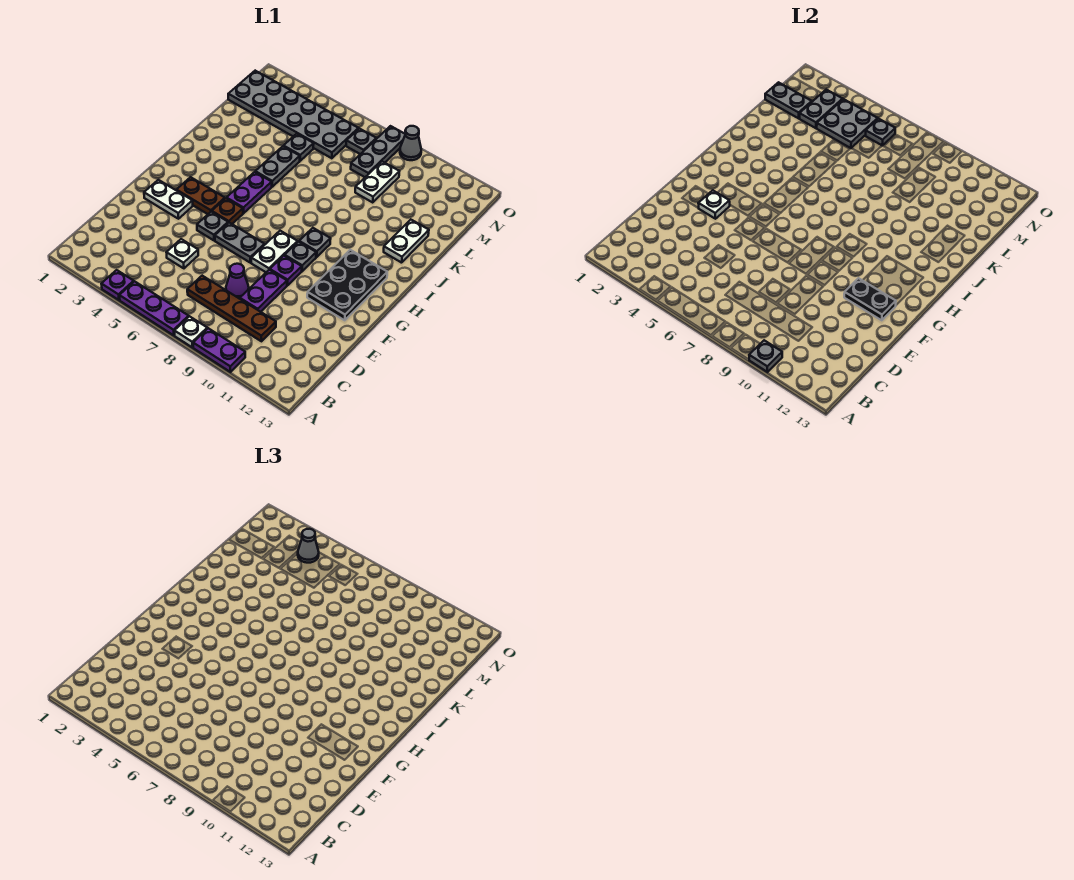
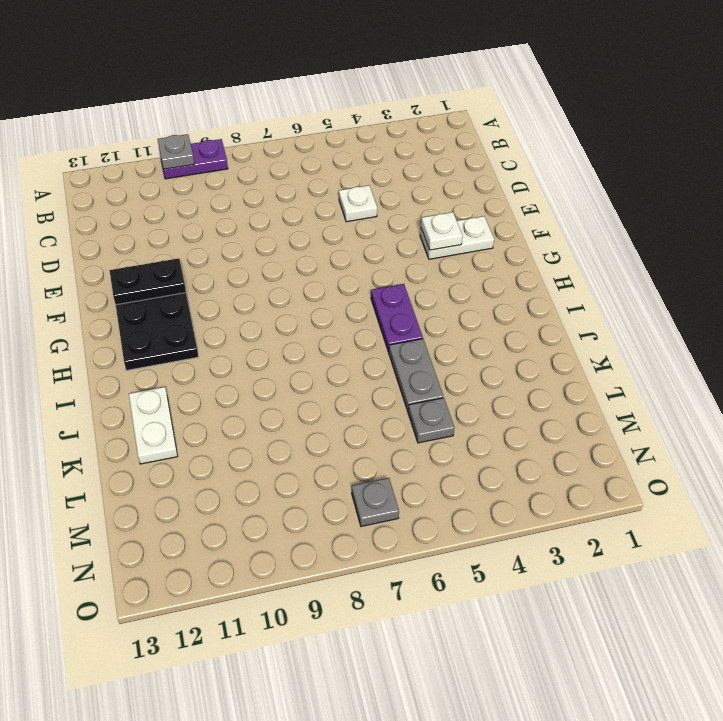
none -> purple 1x1 plate [102,270,134,300]
none -> purple 1x3 plate [119,281,189,335]
none -> white 1x1 plate [175,316,207,348]
none -> brown 1x4 plate [187,276,276,341]

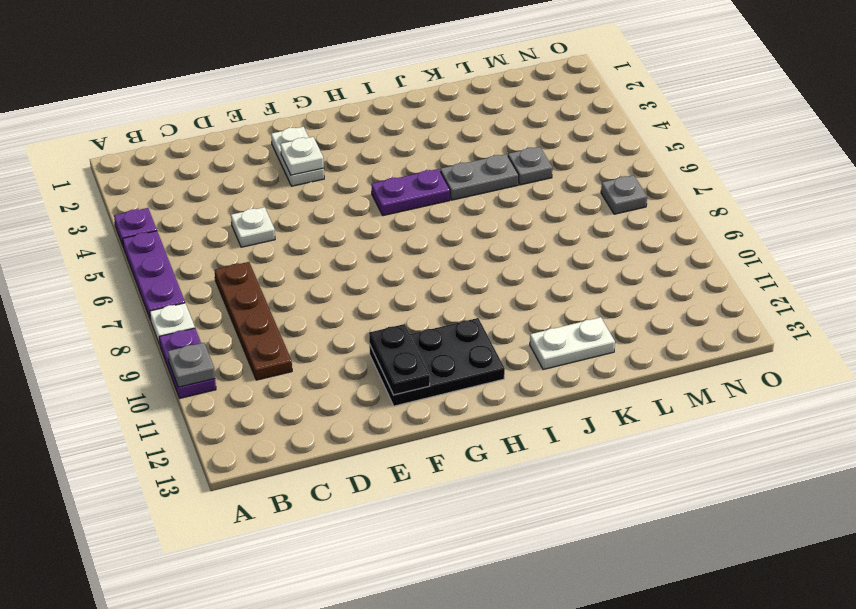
none -> purple 1x1 cone [226,264,249,299]
none -> purple 1x2 plate [240,270,287,312]
none -> grey 1x1 plate [197,212,228,240]
none -> grey 1x2 plate [215,223,265,263]

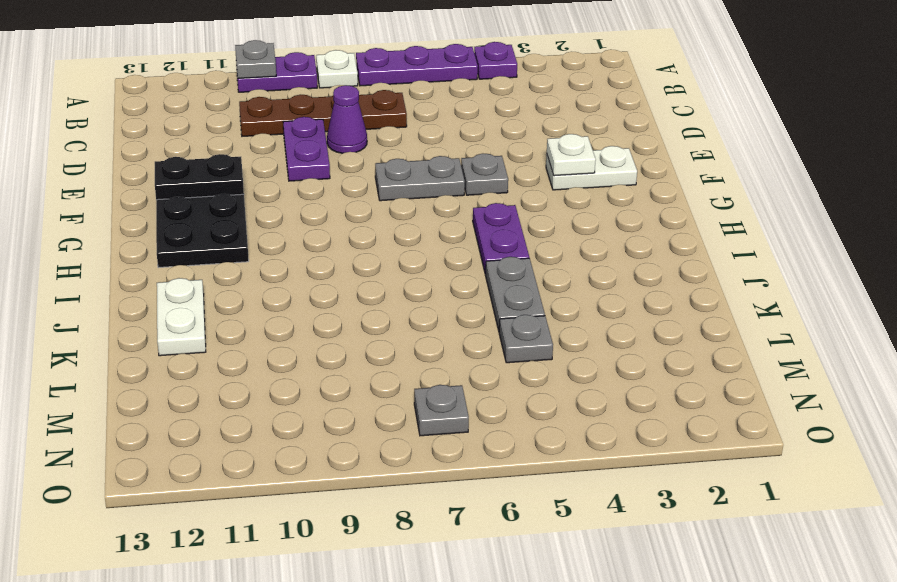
none -> white 1x1 plate [166,239,198,268]
none -> white 1x2 plate [251,231,298,272]
none -> purple 1x1 plate [270,256,302,285]
none -> brown 1x2 plate [176,177,225,214]

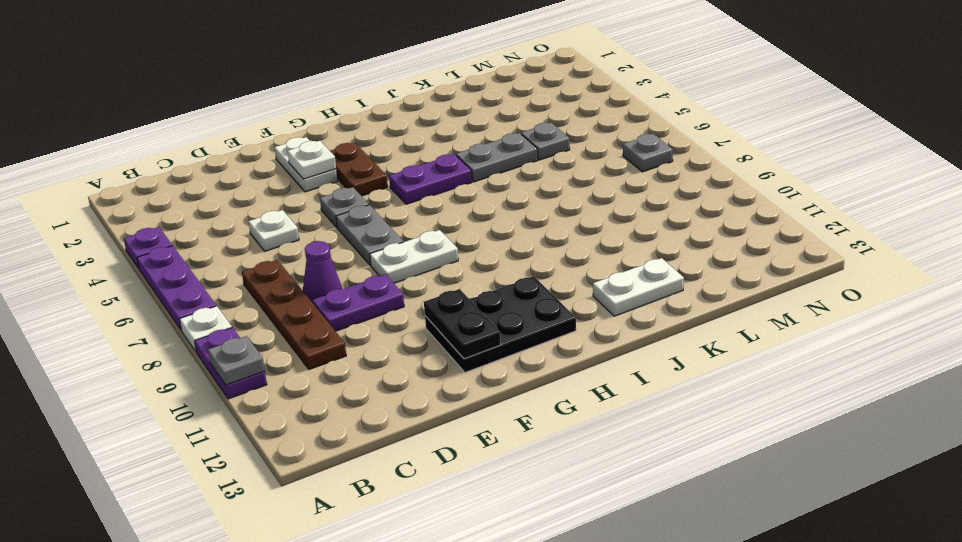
none -> purple 1x1 plate [270,256,302,285]
none -> brown 1x1 plate [212,198,243,224]
none -> grey 1x1 plate [285,242,316,271]
none -> grey 1x1 plate [299,228,331,257]

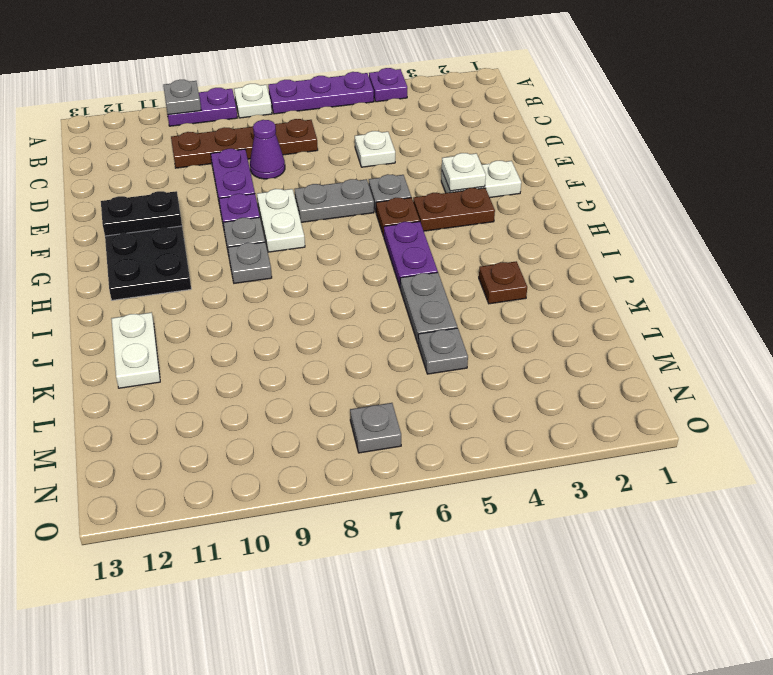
brown 1x1 plate [479,261,527,304] -> none
none -> white 1x2 plate [355,161,399,202]
none -> grey 2x6 plate [228,71,358,158]
none -> grey 1x3 plate [351,126,405,177]
none -> grey 1x1 cone [400,126,421,160]

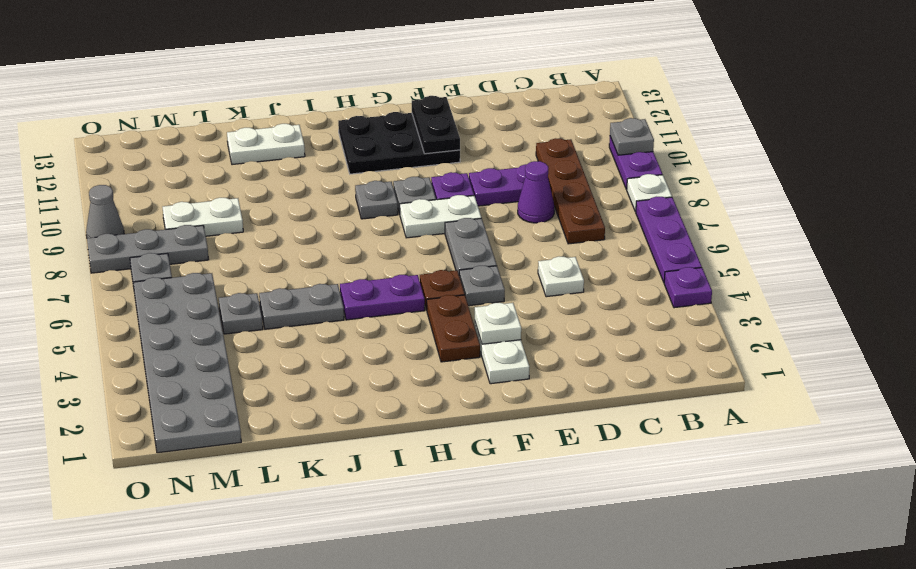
none -> grey 1x2 plate [765,82,812,118]
none -> grey 1x2 plate [799,90,843,128]
none -> grey 2x2 plate [817,99,878,148]
none -> grey 1x1 plate [866,119,895,145]

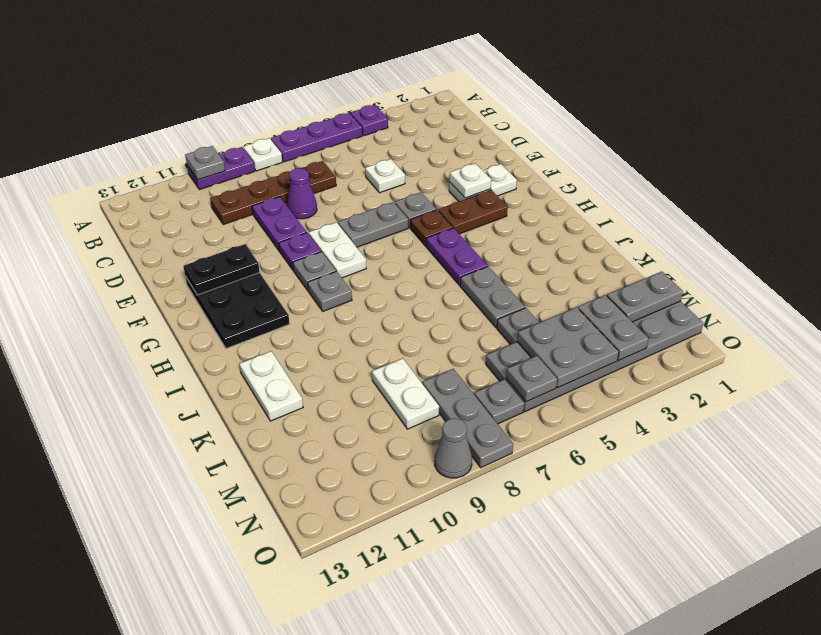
none -> grey 1x1 cone [298,529,319,563]

